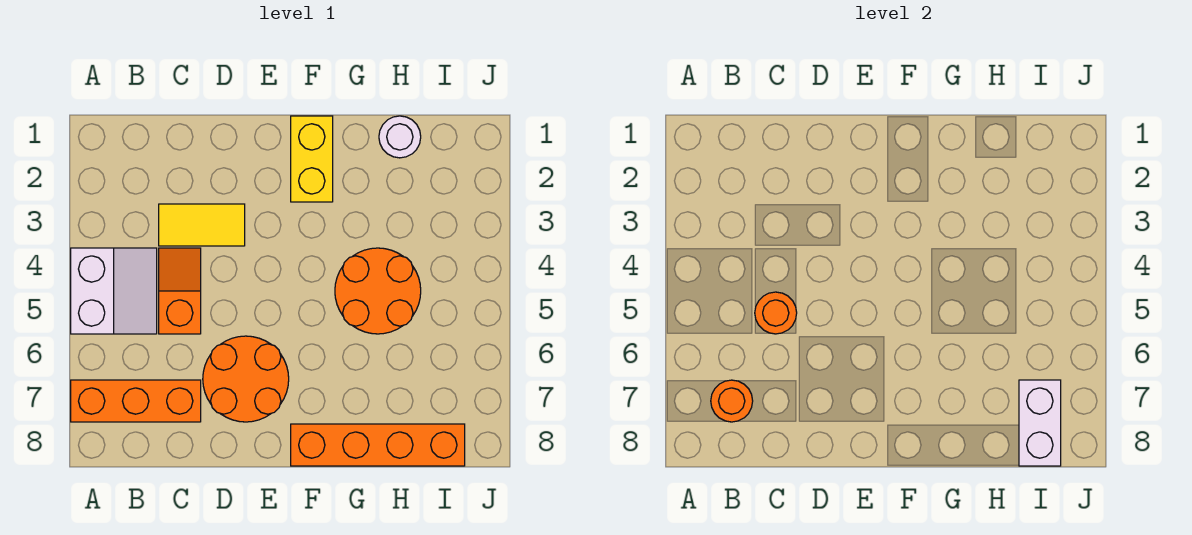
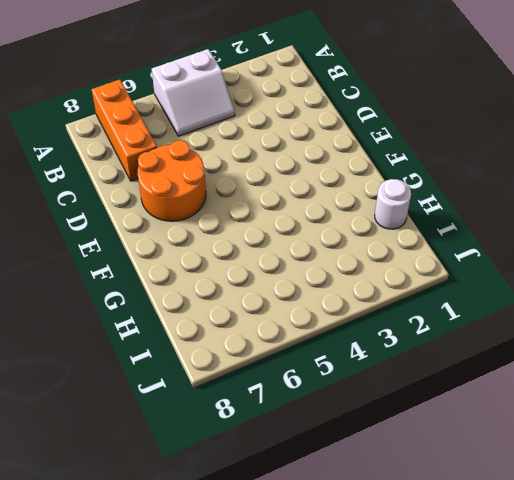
none -> yellow 1x2 tile [159,204,245,246]
none -> orange 1x2 slope [159,248,201,334]
none -> yellow 1x2 brick [291,116,333,202]

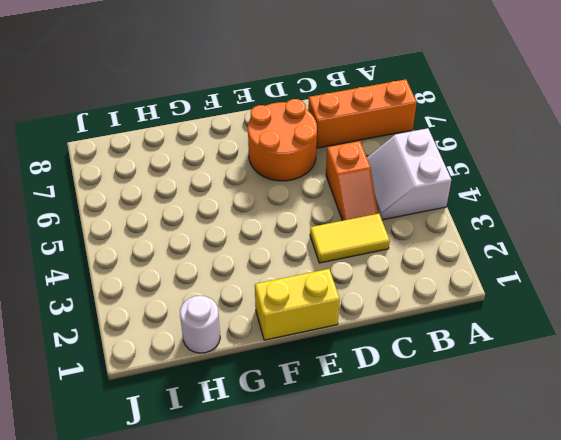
yellow 1x2 brick [255,269,340,340] -> yellow 1x2 brick turned to [291,116,333,202]
none -> orange 1x4 brick [291,424,465,466]
none -> orange 2x2 round brick [335,248,421,334]
none -> orange 1x1 round brick [711,380,753,422]

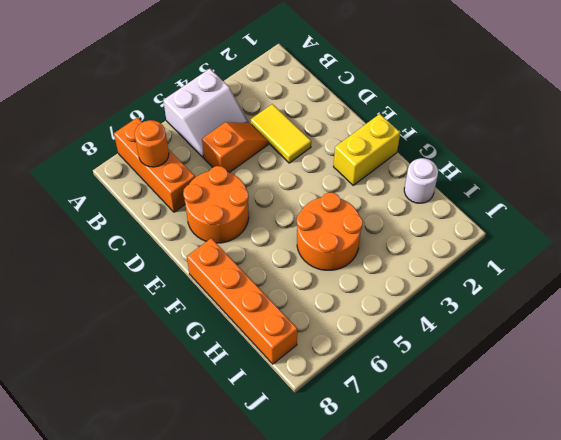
none -> orange 1x1 round brick [755,292,797,334]
none -> white 1x2 brick [1019,380,1061,466]

